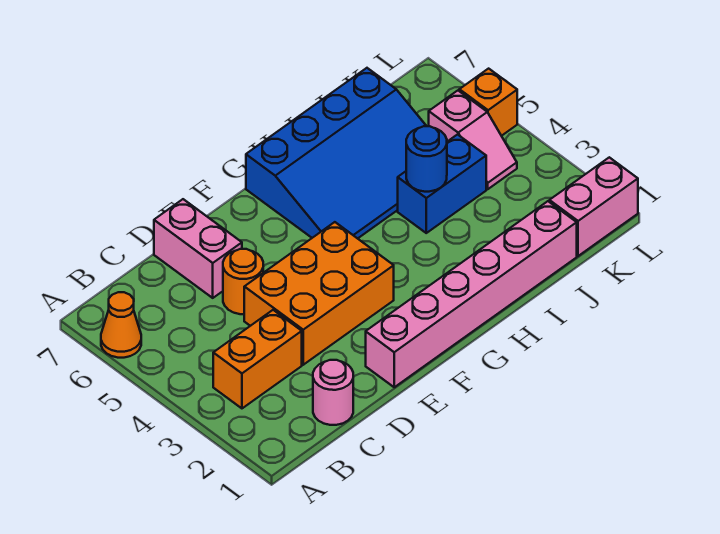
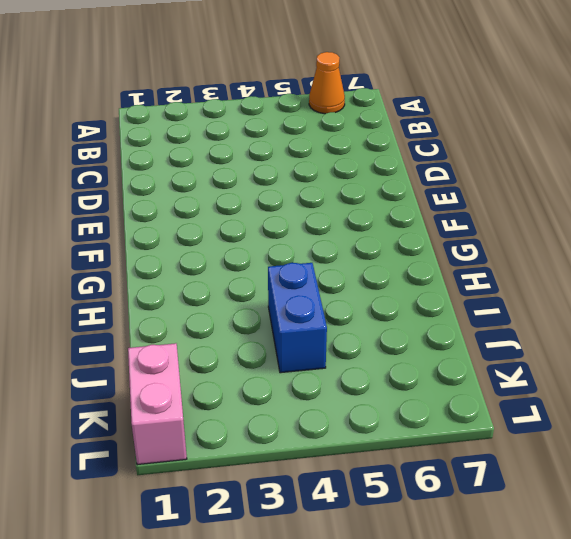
none -> orange 1x2 brick [213,310,302,408]
none -> pink 1x1 round brick [313,360,353,425]
none -> orange 2x3 brick [244,222,394,365]

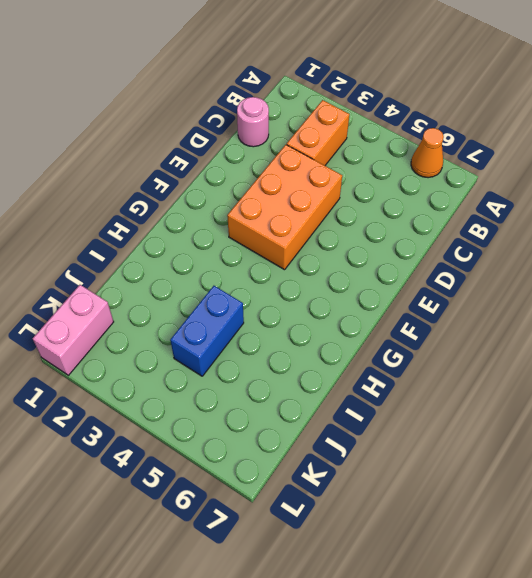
none -> orange 1x1 round brick [223,249,263,314]
none -> pink 1x2 brick [154,199,242,298]
none -> pink 1x6 brick [366,201,577,387]

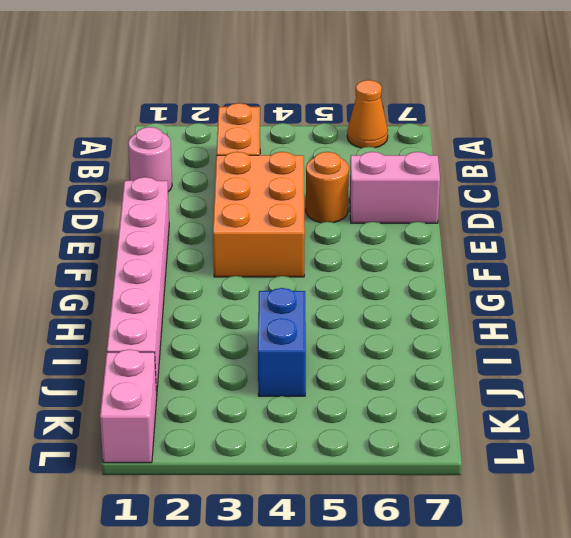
none -> blue 3x4 slope [246,68,426,239]
none -> pink 1x2 slope [429,91,517,189]
none -> orange 1x1 brick [459,69,517,136]

